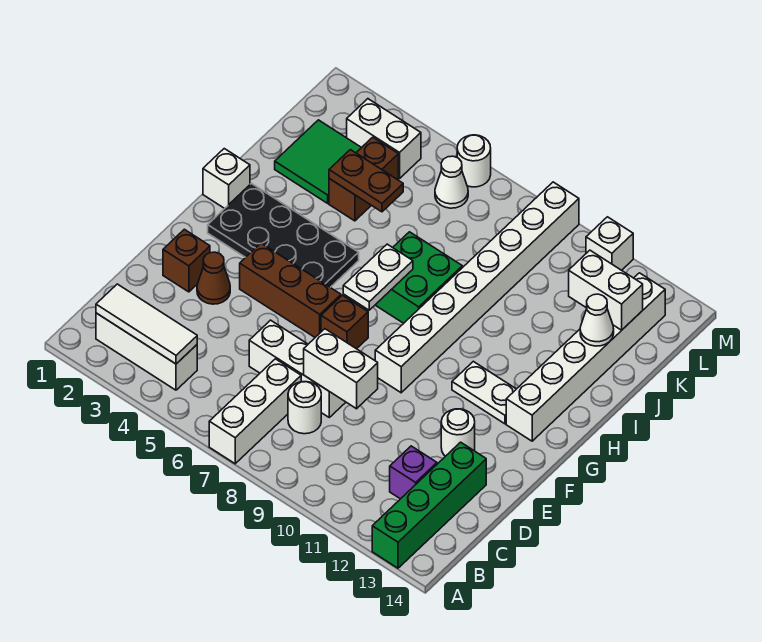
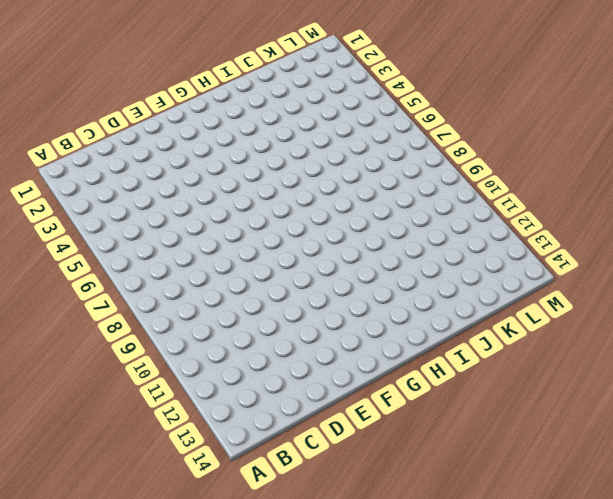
none -> white 1x3 brick [209,359,301,464]
none -> green 1x4 brick [372,442,486,568]
none -> white 1x3 brick [96,313,197,390]

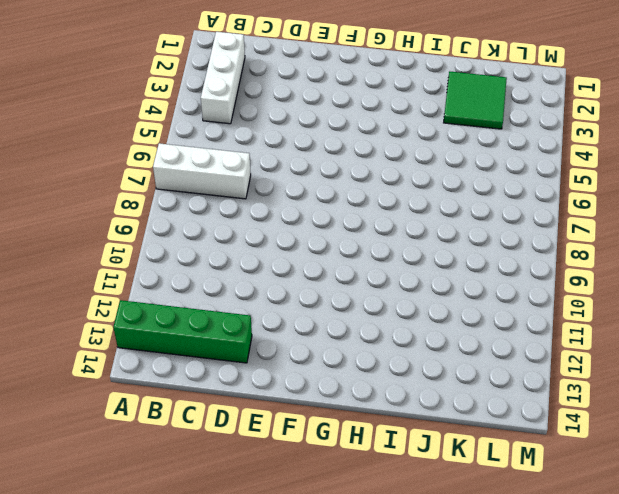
none -> white 1x1 round brick [288,382,321,434]
none -> purple 1x1 brick [390,446,437,499]
none -> white 1x3 brick [249,320,346,417]

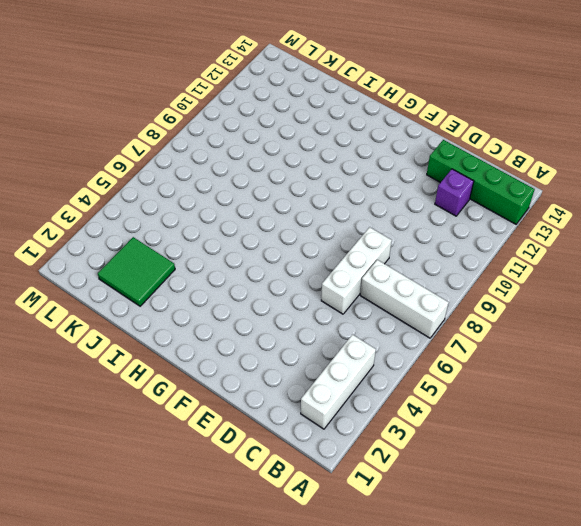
none -> white 1x1 round brick [288,382,321,434]
none -> brown 1x1 brick [163,229,210,292]
none -> brown 1x1 cone [197,252,230,304]

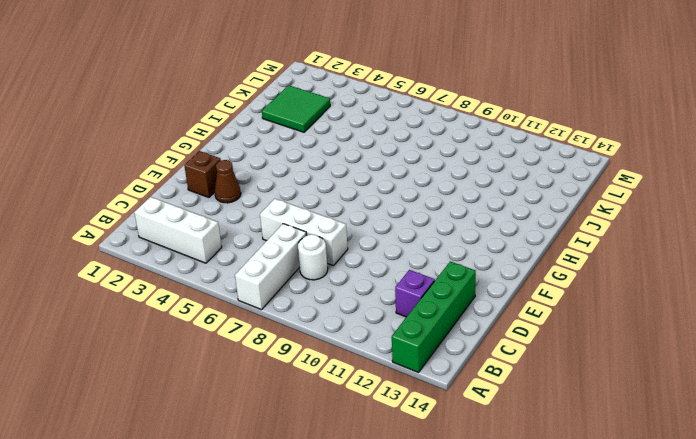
none -> white 1x1 round brick [441,409,475,456]
none -> brown 1x3 brick [240,243,341,337]
none -> brown 1x1 brick [321,295,368,349]

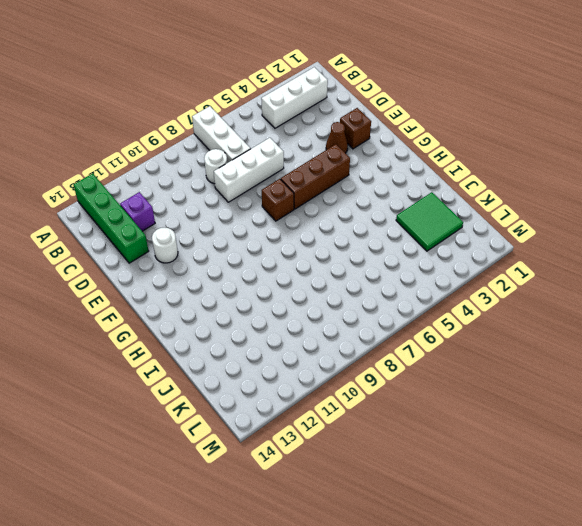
none -> white 1x8 brick [375,182,579,393]
none -> black 2x4 plate [208,183,359,287]
none -> white 1x2 plate [452,361,516,424]

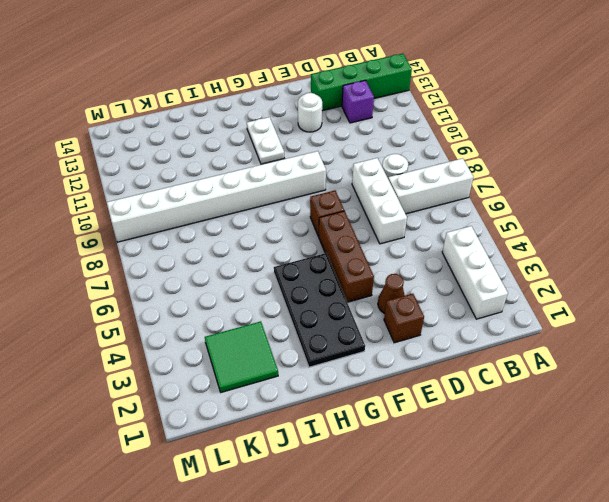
none -> white 1x6 brick [506,273,665,441]
none -> white 1x1 brick [203,149,250,208]
none -> green 2x2 brick [376,232,462,323]

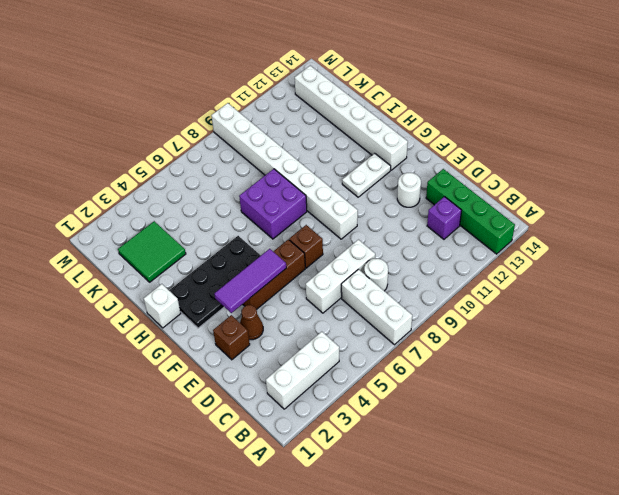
purple 1x3 tile [215,249,286,313] -> none
purple 2x2 brick [239,169,307,239] -> green 2x2 brick [376,232,462,323]
none -> brown 1x2 brick [329,137,398,221]
none -> white 1x2 brick [347,99,421,179]
none -> white 1x1 cone [435,156,468,208]

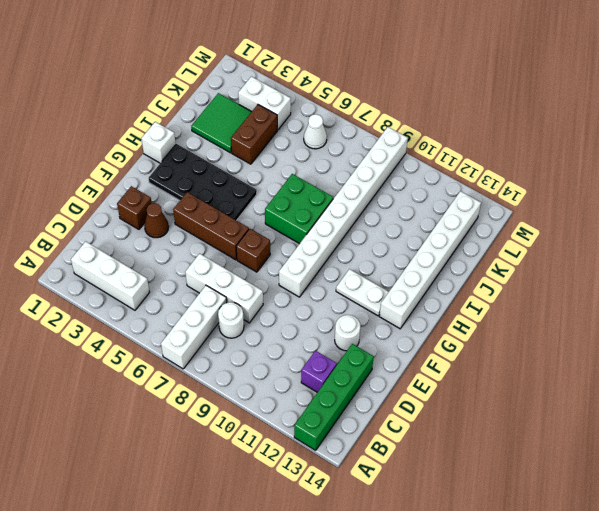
none -> white 1x1 round brick [457,135,491,187]
none -> white 1x1 brick [586,217,633,270]
none -> white 1x3 tile [96,284,197,364]

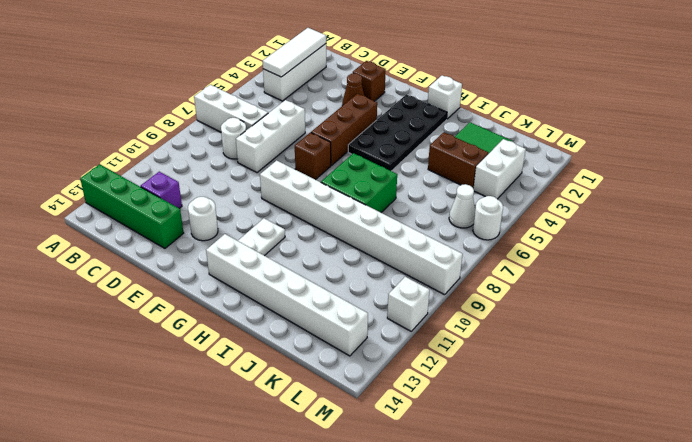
none -> white 1x2 brick [304,329,378,409]
none -> white 1x2 plate [343,244,413,310]
none -> brown 1x2 plate [329,150,403,212]

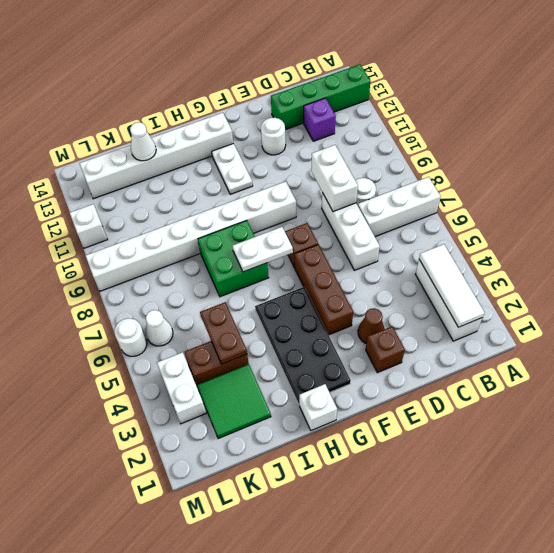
none -> white 1x2 brick [569,250,643,330]

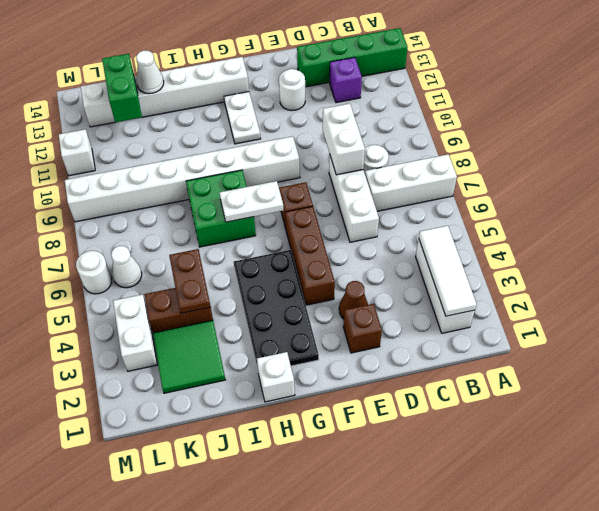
green 1x2 brick [102,54,142,122] -> white 1x2 brick [569,250,643,330]

